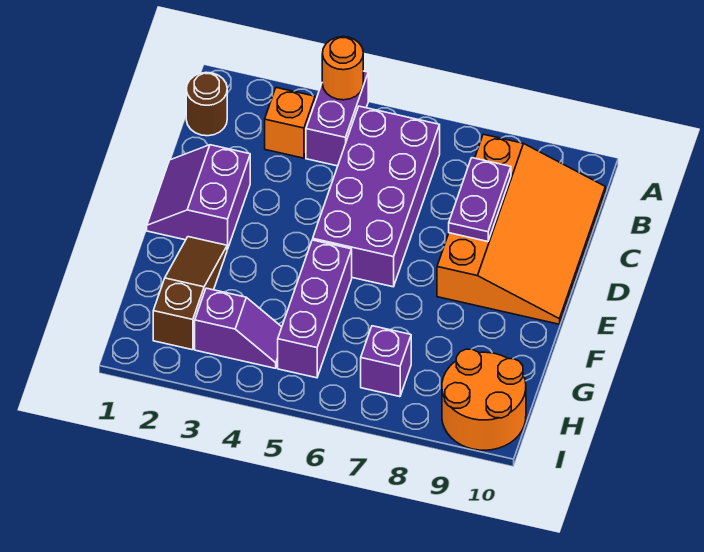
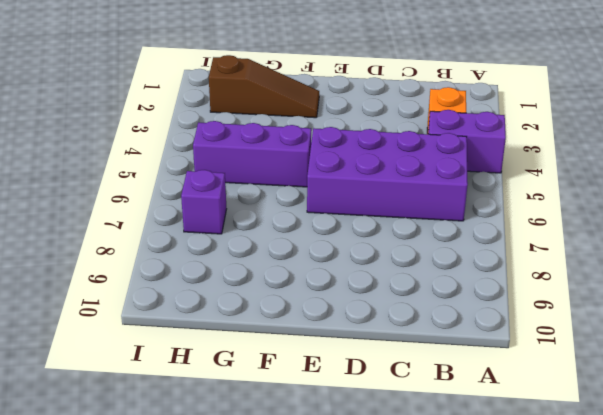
none -> brown 1x1 round brick [186,72,227,136]
none -> orange 3x4 slope [437,134,605,324]
none -> purple 2x2 slope [147,145,250,249]

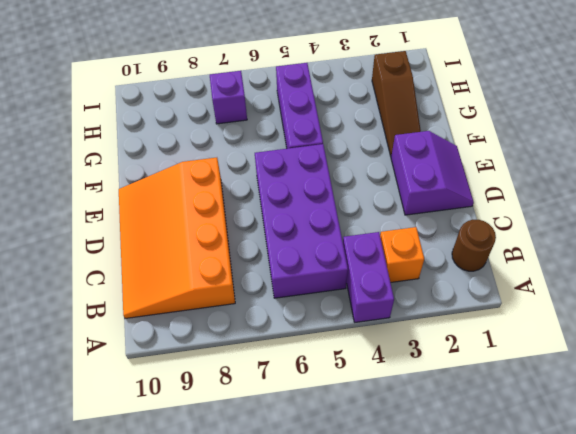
none -> purple 1x2 slope [195,288,282,368]
none -> orange 2x2 round brick [442,349,526,450]
none -> orange 1x1 round brick [322,37,363,100]

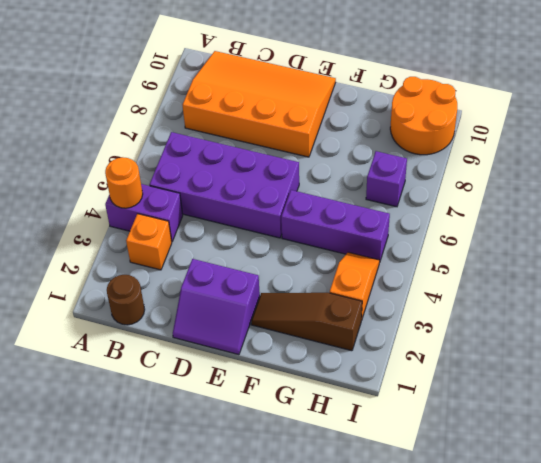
orange 1x2 slope [330,252,380,320] -> purple 1x2 slope [195,288,282,368]
none -> purple 1x2 plate [449,158,511,242]

